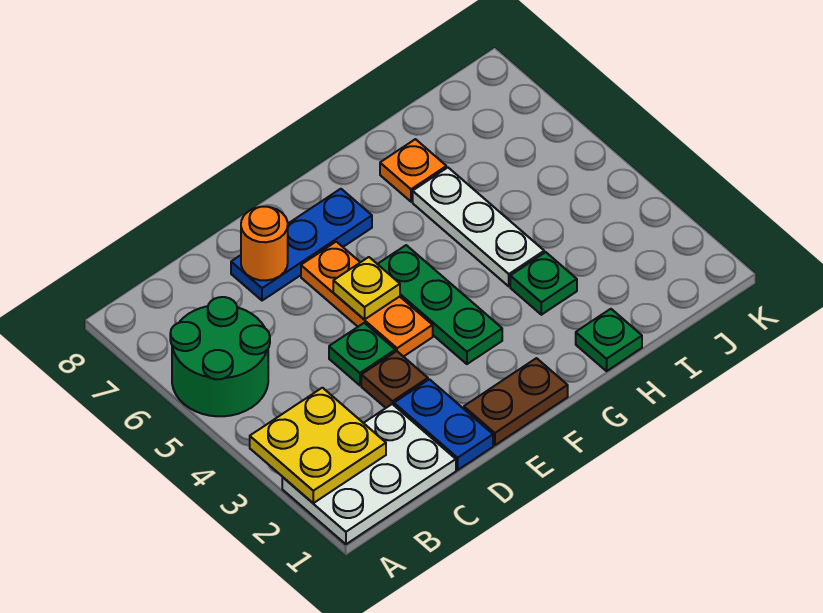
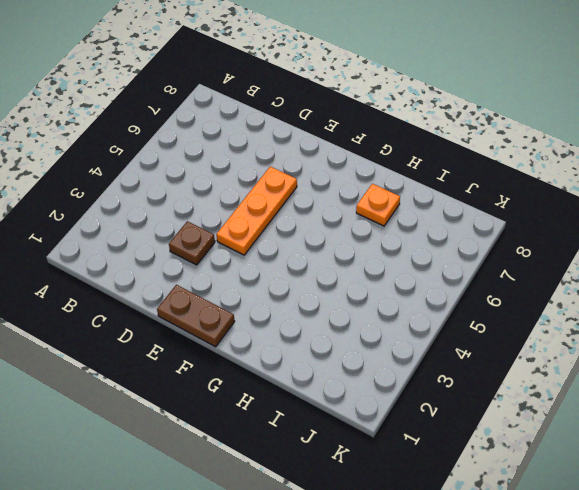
none -> white 2x3 plate [282,404,456,544]
none -> green 2x2 round brick [170,297,270,416]
none -> blue 1x2 plate [394,379,493,470]

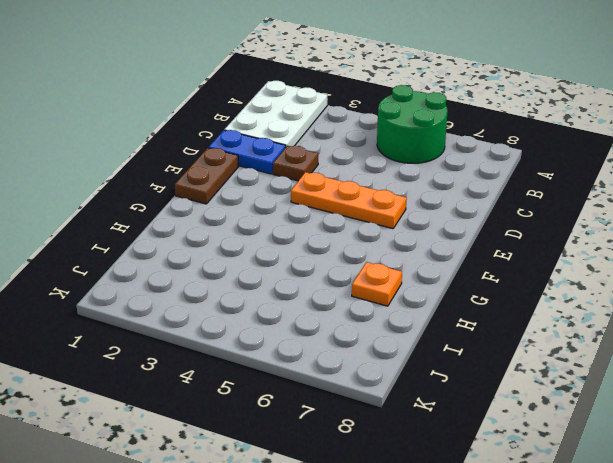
none -> green 1x1 plate [329,323,395,385]
none -> blue 1x3 plate [231,189,372,301]
none -> green 1x3 plate [378,245,502,364]

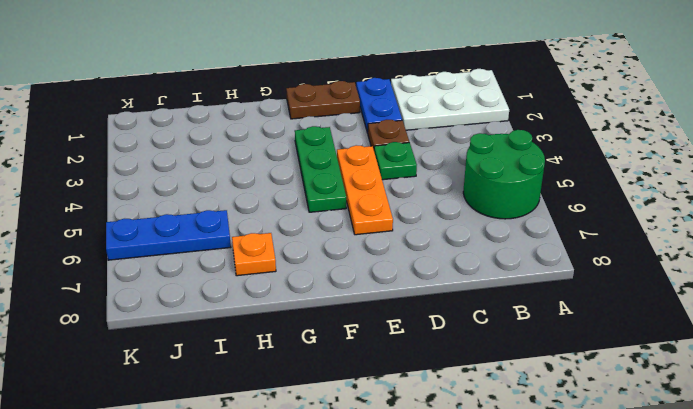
blue 1x3 plate [106,210,231,260] -> blue 1x3 plate moved to [231,189,372,301]
none -> green 1x1 plate [576,309,642,371]
none -> green 1x1 plate [510,252,577,315]
none -> white 1x3 plate [413,168,544,286]

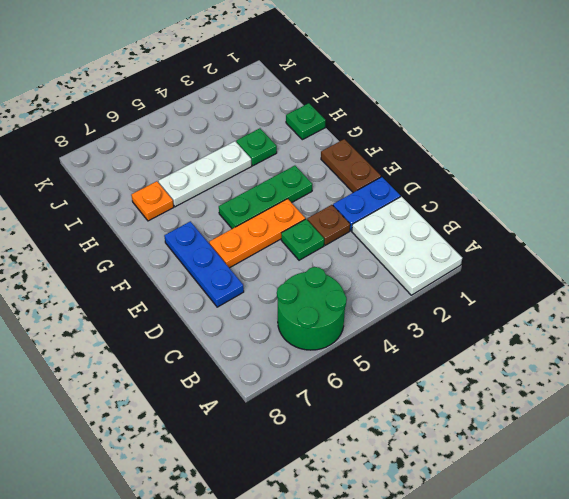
none -> yellow 2x2 plate [250,388,386,503]
none -> orange 1x1 round brick [241,207,288,281]
none -> yellow 1x1 plate [333,257,400,320]

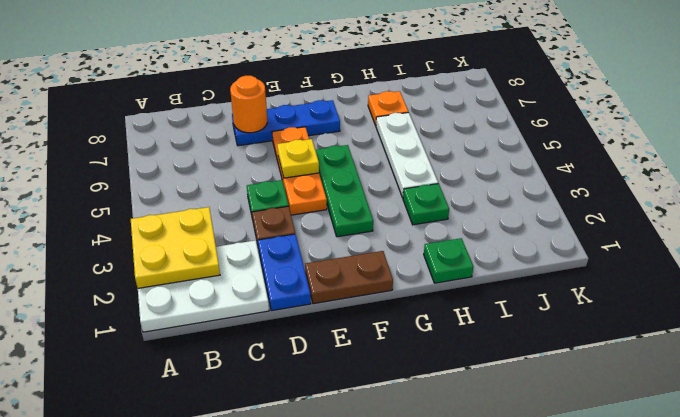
none -> green 2x2 round brick [170,297,270,416]

